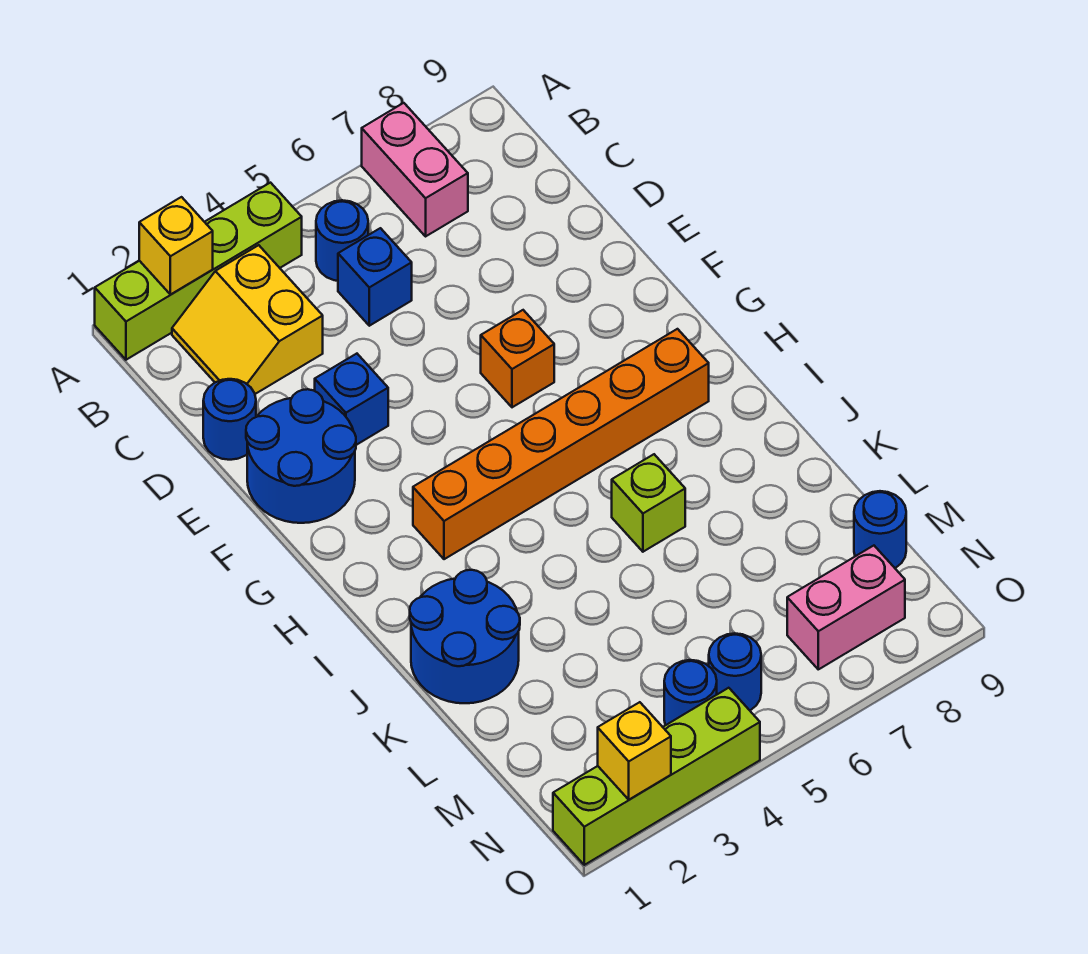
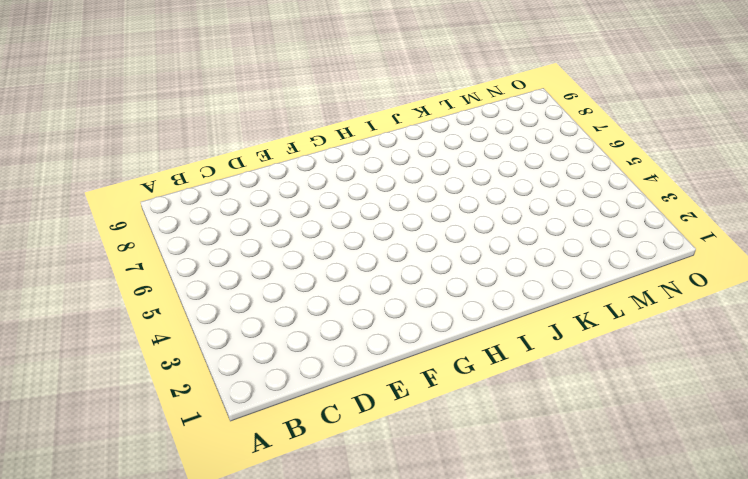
none -> lime 1x4 brick [95,183,302,360]
none -> pink 1x2 brick [362,103,468,236]
none -> yellow 2x2 slope [172,245,323,394]

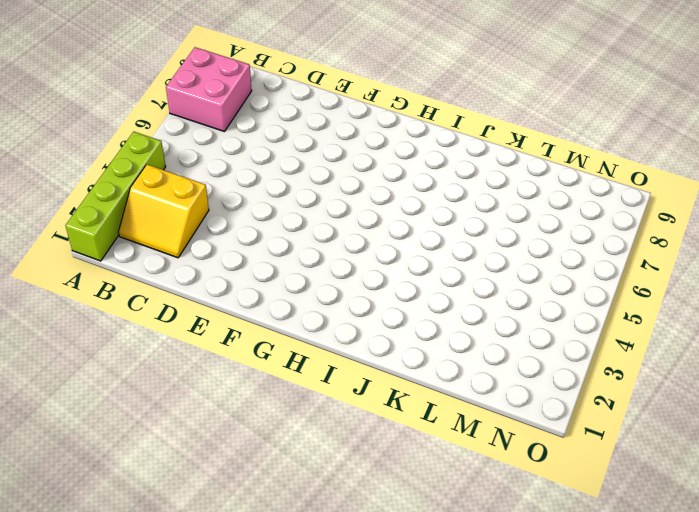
pink 2x2 brick [166,47,252,132] -> pink 1x2 brick [362,103,468,236]
none -> blue 1x1 round brick [316,200,368,281]
none -> blue 1x1 brick [338,228,412,326]
none -> blue 1x1 round brick [203,379,256,460]

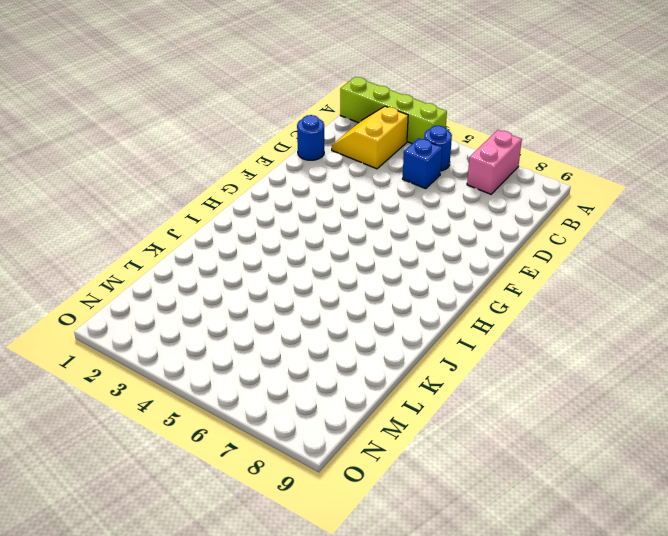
none -> blue 2x2 round brick [246,389,356,523]
none -> blue 1x1 brick [315,354,388,445]
none -> orange 1x1 brick [481,310,554,407]

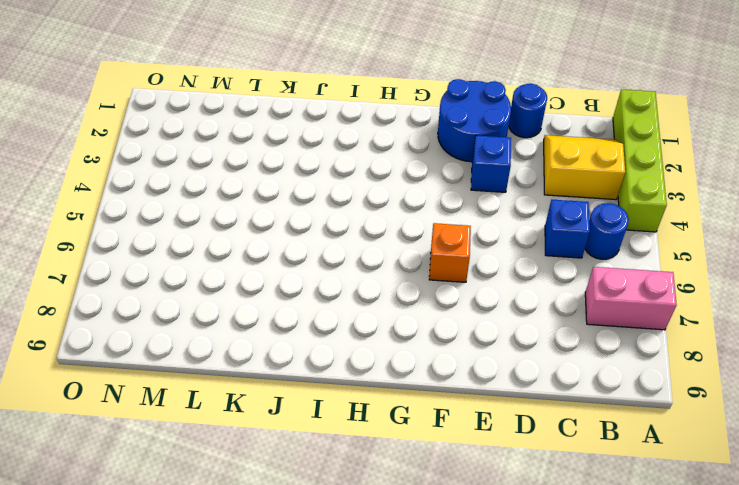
none -> orange 1x6 brick [413,329,709,559]
none -> blue 2x2 round brick [410,570,520,703]
none -> lime 1x1 brick [612,454,685,552]

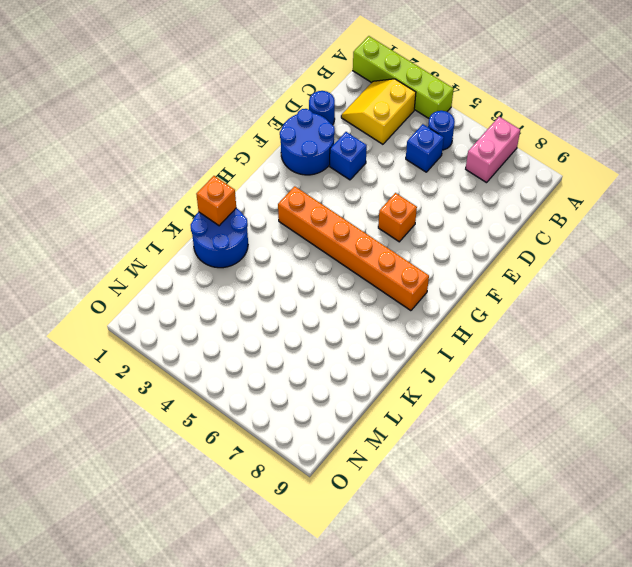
orange 1x1 brick [196,176,236,226] -> none
none -> lime 1x1 brick [612,454,685,552]
none -> blue 1x1 round brick [854,491,906,568]
none -> blue 1x1 round brick [664,660,717,725]

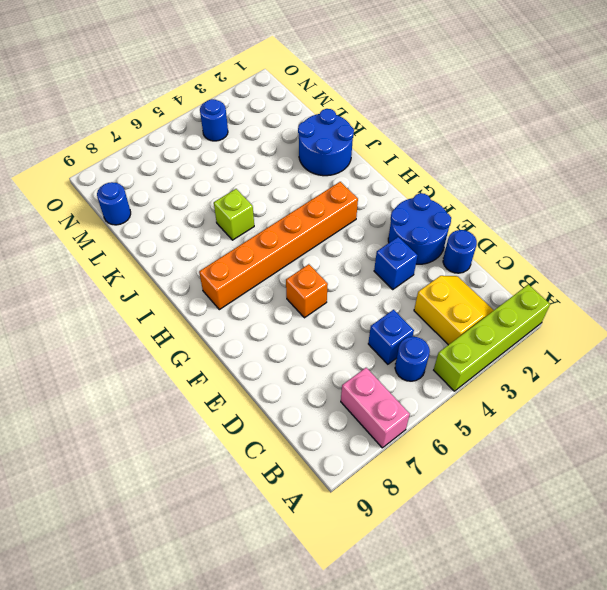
none -> blue 1x1 round brick [709,633,761,710]
none -> pink 1x2 brick [787,546,905,669]
none -> lime 1x4 brick [553,688,760,865]

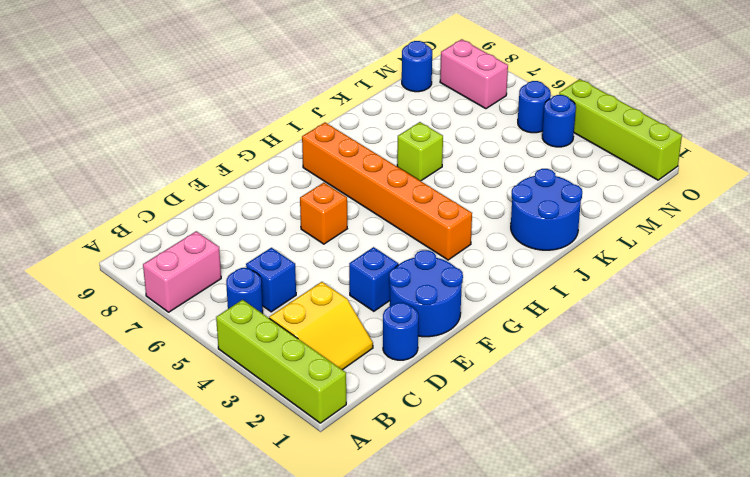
none -> yellow 1x1 brick [139,197,213,295]
none -> yellow 1x1 brick [598,702,671,800]

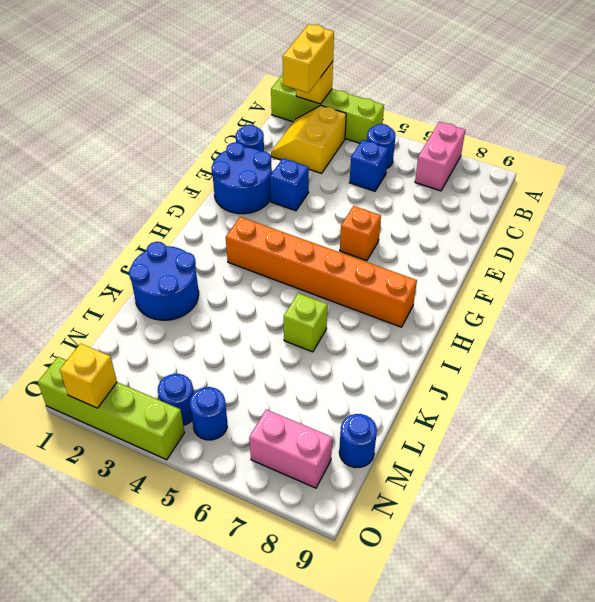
yellow 1x2 brick [283,24,334,93] -> none

